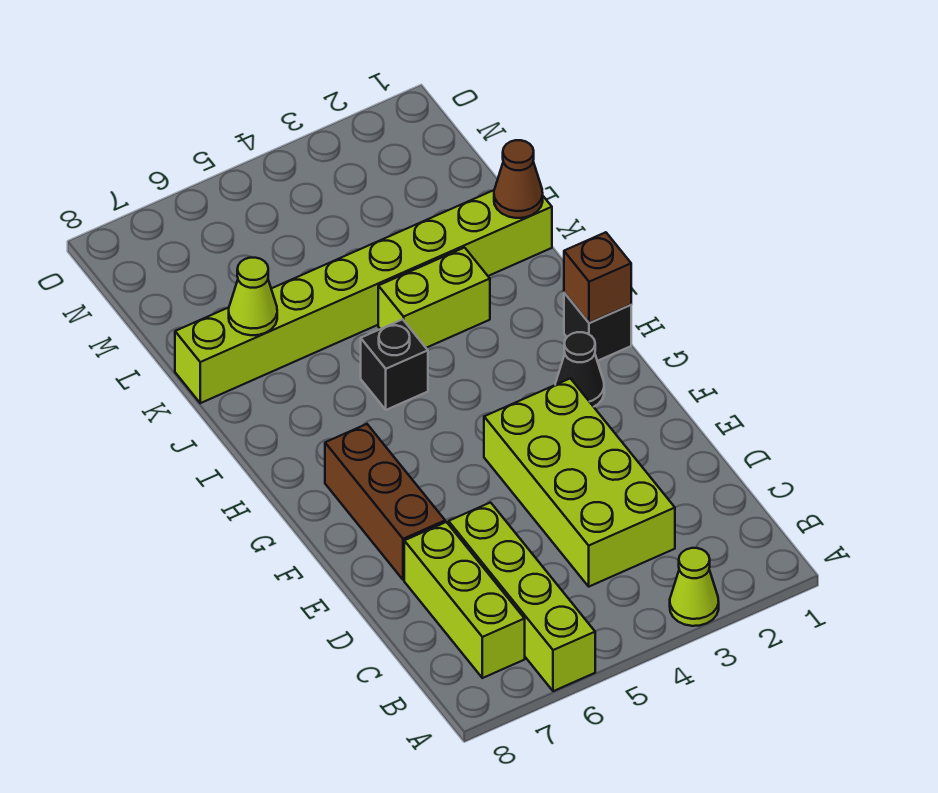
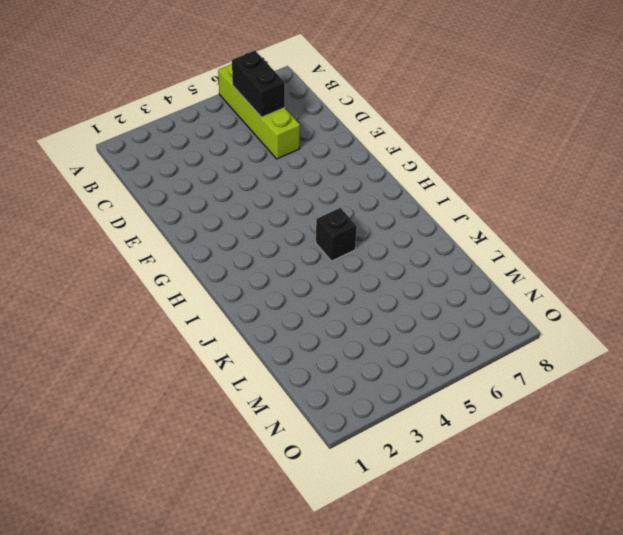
black 1x2 brick [232,51,285,117] -> none
none -> lime 1x1 cone [670,548,719,626]
none -> lime 1x3 brick [404,522,525,678]
none -> lime 2x4 brick [484,378,675,587]

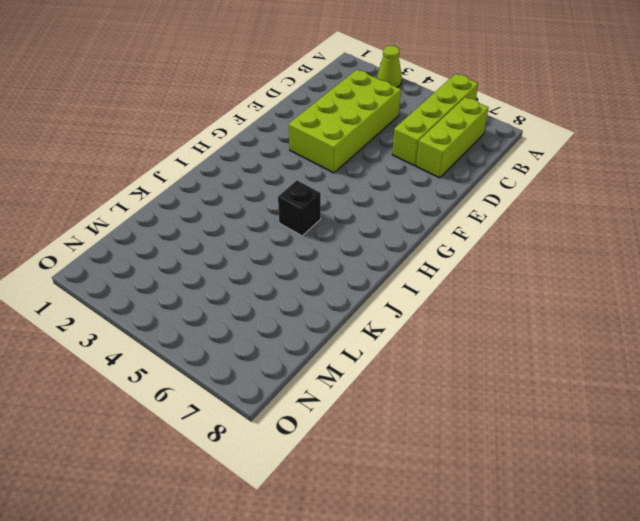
none -> brown 1x3 brick [325,424,445,580]
none -> black 1x1 cone [555,332,604,407]
none -> black 1x1 brick [564,293,631,361]

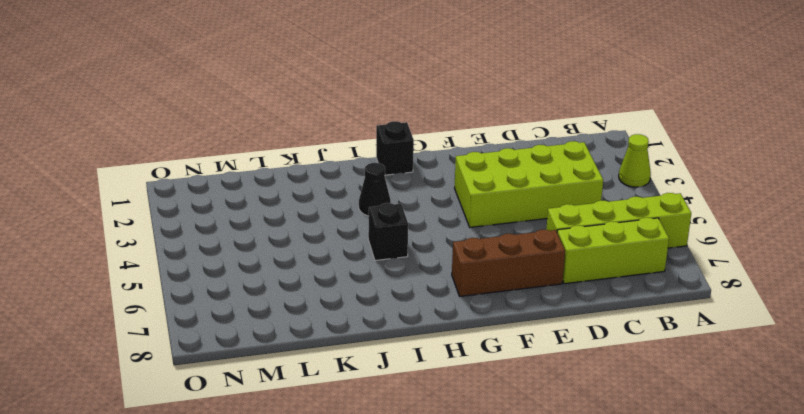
black 1x1 cone [359,163,391,216] -> black 1x1 cone moved to [555,332,604,407]
none -> lime 1x2 brick [378,248,490,348]
none -> lime 1x8 brick [175,190,552,403]
none -> brown 1x1 brick [564,232,631,323]

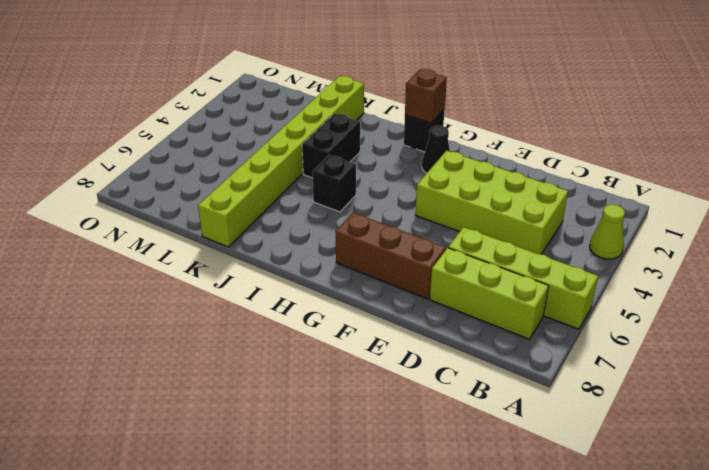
black 1x2 brick [302,113,360,178] -> lime 1x2 brick [378,248,490,348]
none -> brown 1x1 cone [494,140,543,218]
none -> lime 1x1 cone [229,258,277,335]

